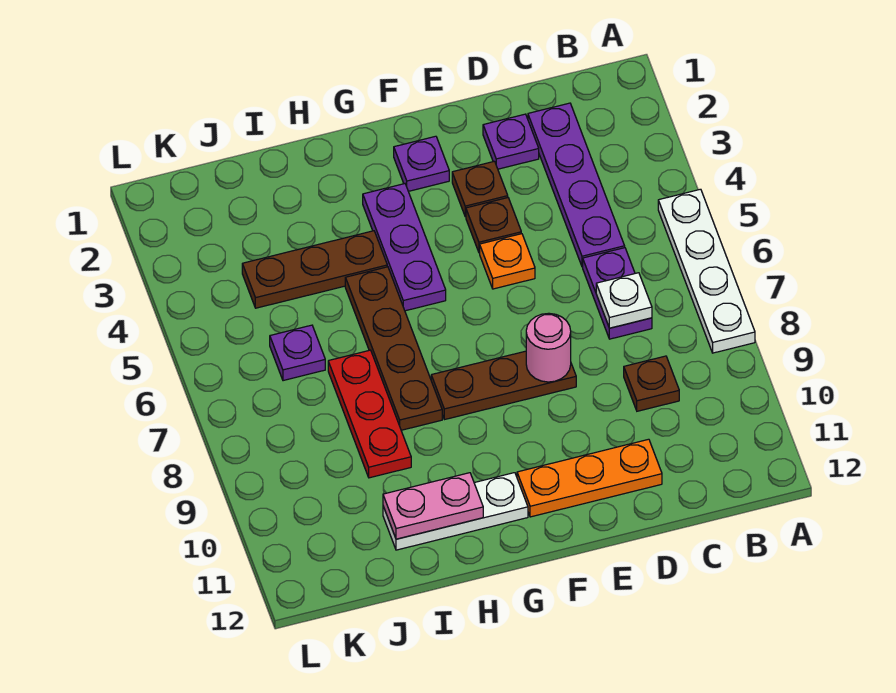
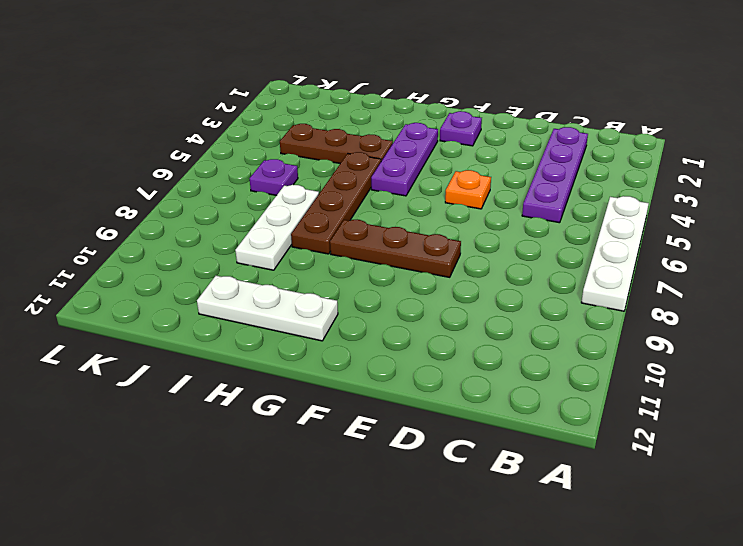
white 1x3 plate [235,185,319,270] -> red 1x3 plate [328,350,411,478]
none -> purple 1x2 plate [583,248,652,339]
none -> brown 1x1 plate [624,356,679,411]
none -> purple 1x1 plate [483,114,539,169]

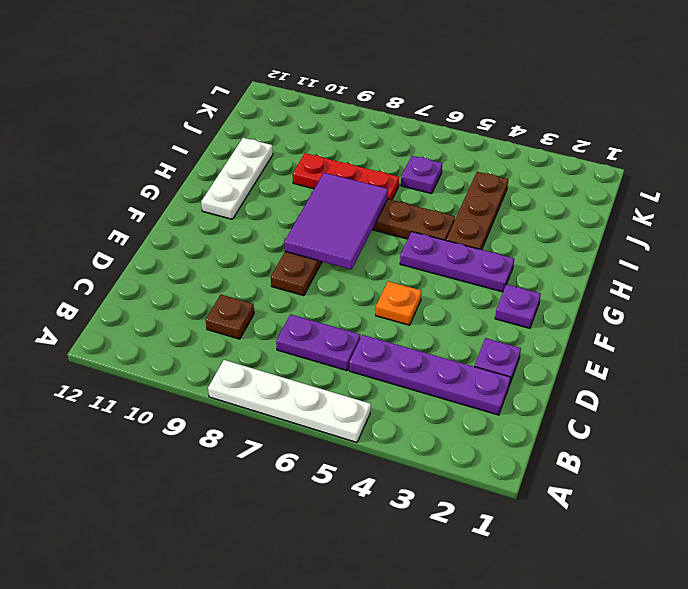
purple 2x3 tile [284,173,388,269] -> none
none -> orange 1x3 plate [517,439,662,517]
none -> brown 1x1 plate [452,161,508,217]
none -> brown 1x1 plate [466,198,521,253]

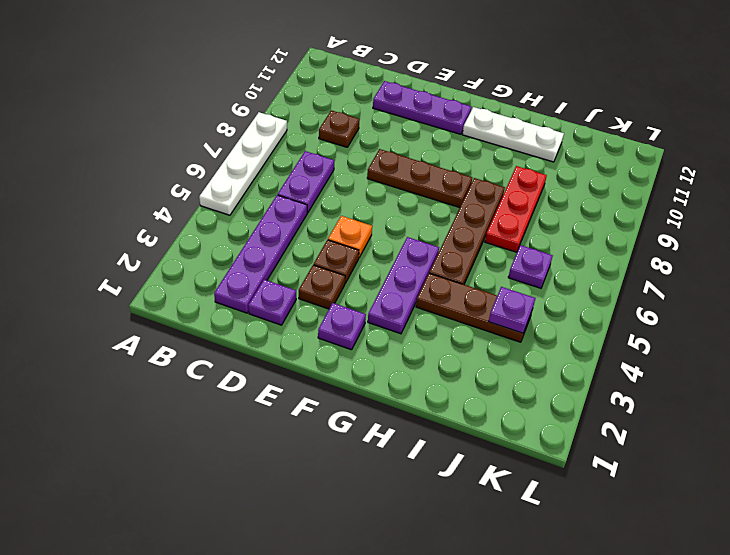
purple 1x3 plate [373,81,472,134] -> orange 1x3 plate [517,439,662,517]
purple 1x1 plate [489,287,535,333] -> none
none -> white 1x1 plate [596,273,652,328]
none -> pink 1x1 round brick [526,313,571,382]
none -> pink 1x2 plate [383,473,483,539]

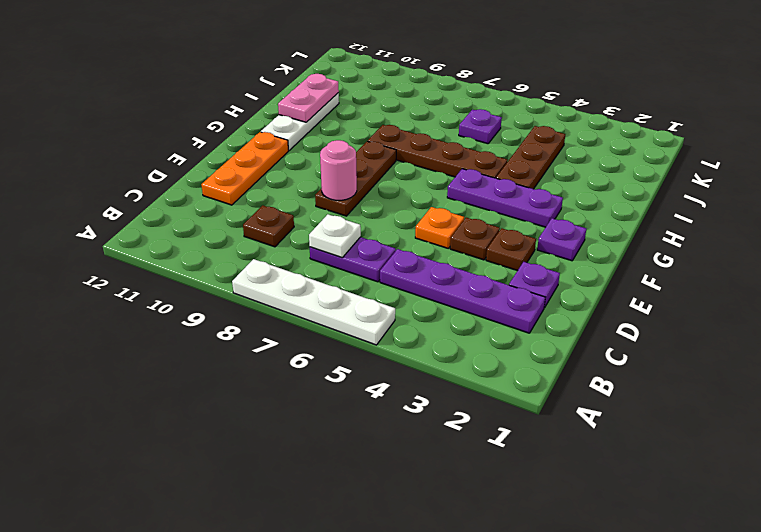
none -> red 1x3 plate [328,350,411,478]

